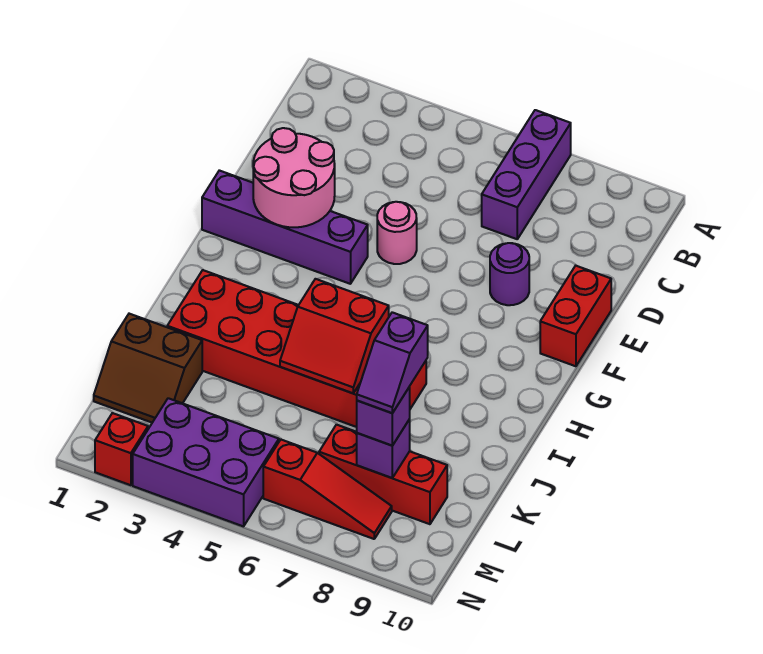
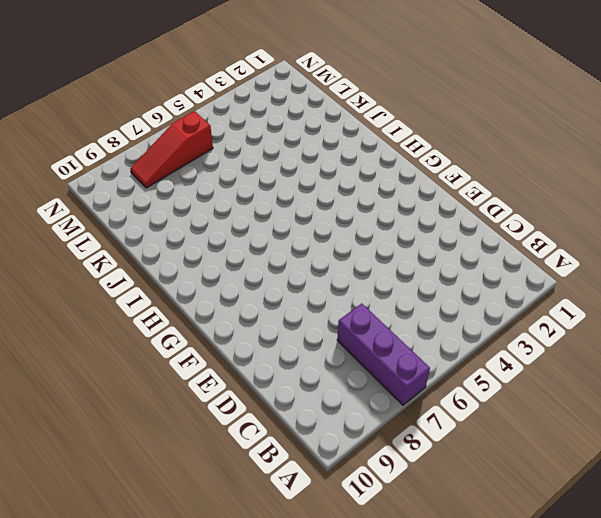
none -> pink 1x1 round brick [377,202,417,264]
none -> purple 1x1 round brick [490,243,529,305]
none -> red 1x2 brick [540,266,611,366]

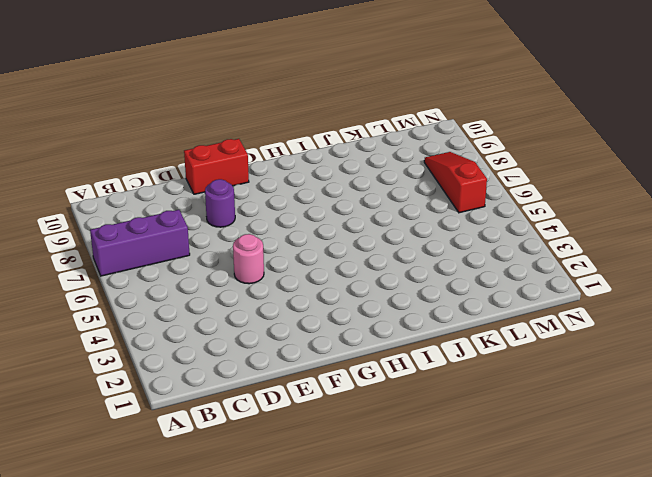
none -> purple 1x4 brick [202,170,368,284]
none -> red 2x6 brick [167,270,426,427]
none -> brown 2x2 slope [94,314,202,423]

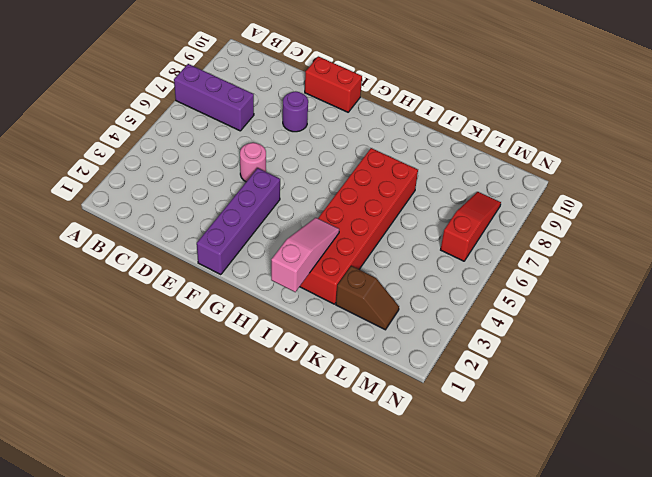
pink 1x3 slope [271,218,339,292] -> none
brown 1x2 slope [336,266,399,330] -> brown 2x2 slope [94,314,202,423]
none -> red 1x3 brick [319,425,447,524]
none -> purple 2x3 brick [133,398,279,526]
none -> red 1x1 brick [95,413,148,485]

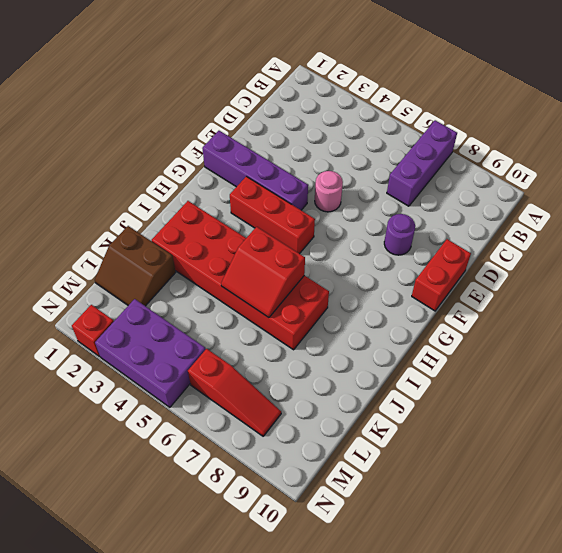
red 1x3 brick [230,176,315,254] -> red 1x3 brick moved to [319,425,447,524]
none -> pink 2x2 round brick [253,128,335,227]
none -> purple 1x1 brick [357,419,410,478]
none -> purple 1x1 brick [357,387,410,446]

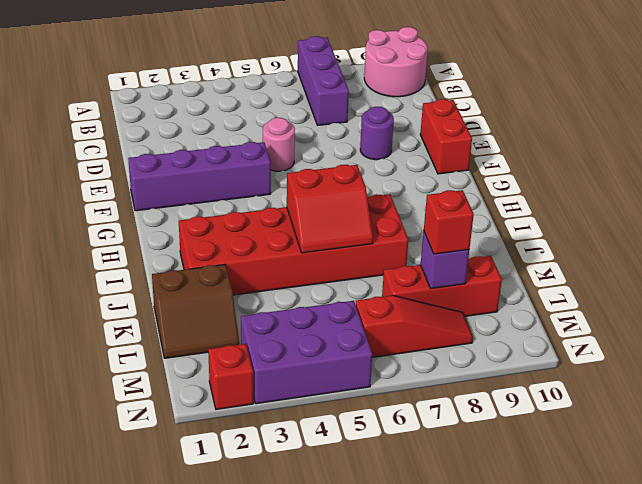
pink 2x2 round brick [364,27,428,97] -> pink 2x2 round brick moved to [253,128,335,227]
red 1x1 brick [424,190,474,254] -> purple 1x1 brick [357,387,410,446]
none -> purple 1x2 slope [357,312,428,413]

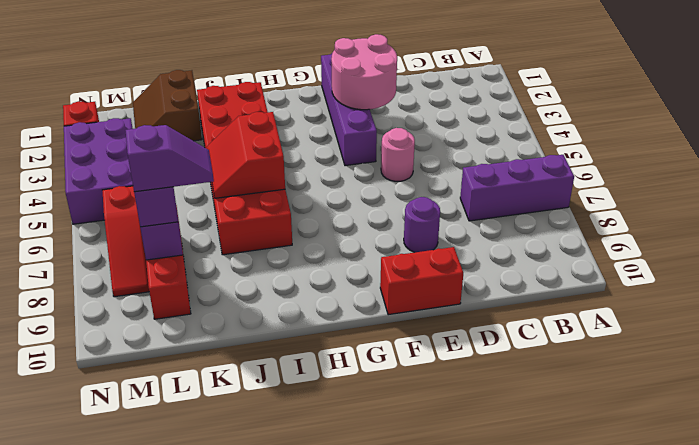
purple 1x2 slope [125,125,214,192] -> purple 1x2 slope turned to [357,312,428,413]

